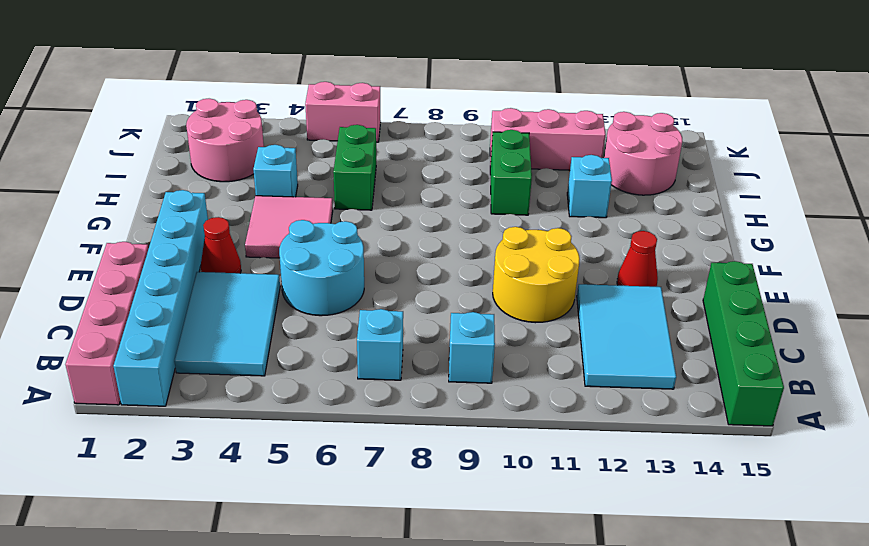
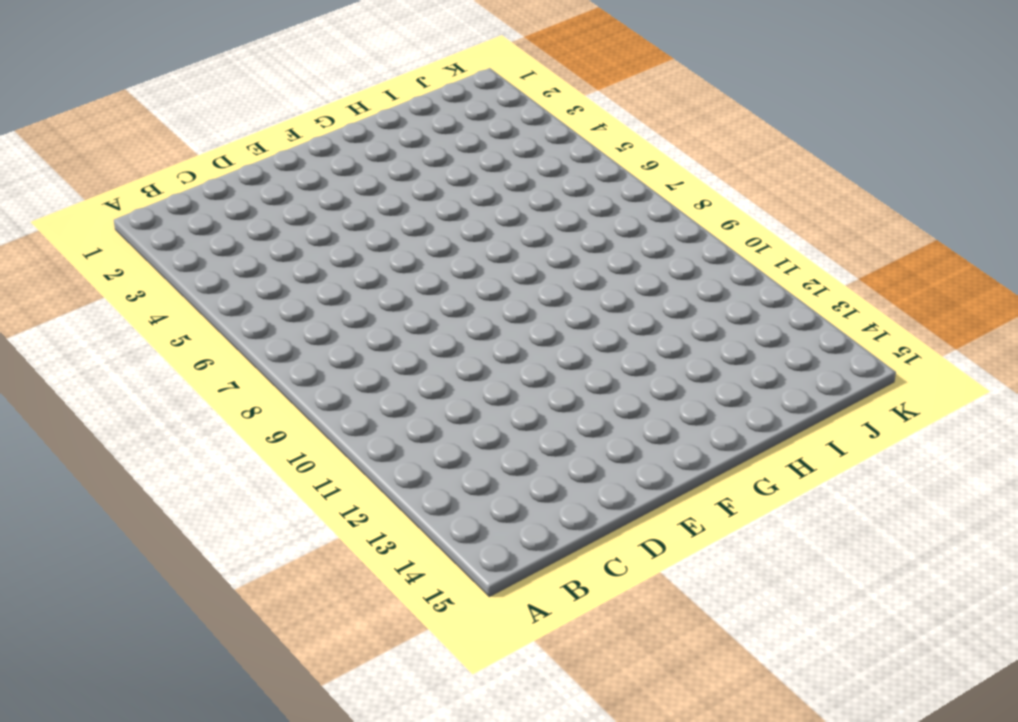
none -> pink 1x4 brick [66,242,149,405]
none -> cyan 1x6 brick [114,190,208,406]
none -> green 1x4 brick [703,261,784,426]

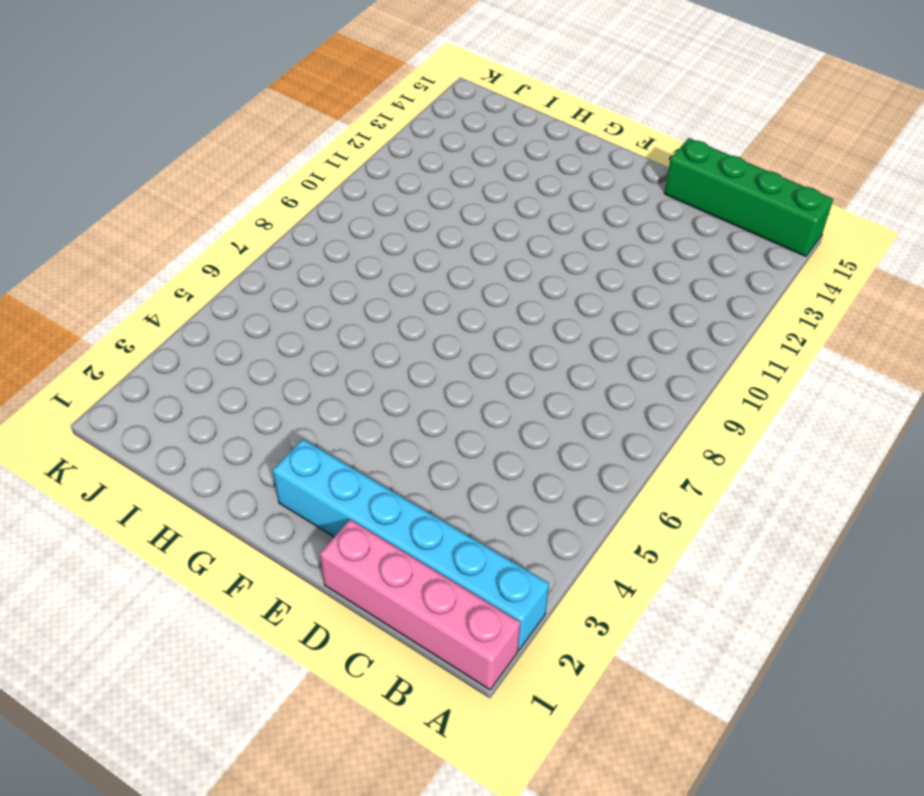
none -> cyan 2x3 tile [174,272,280,376]
none -> cyan 1x1 brick [357,309,403,380]
none -> cyan 1x1 brick [449,312,495,383]

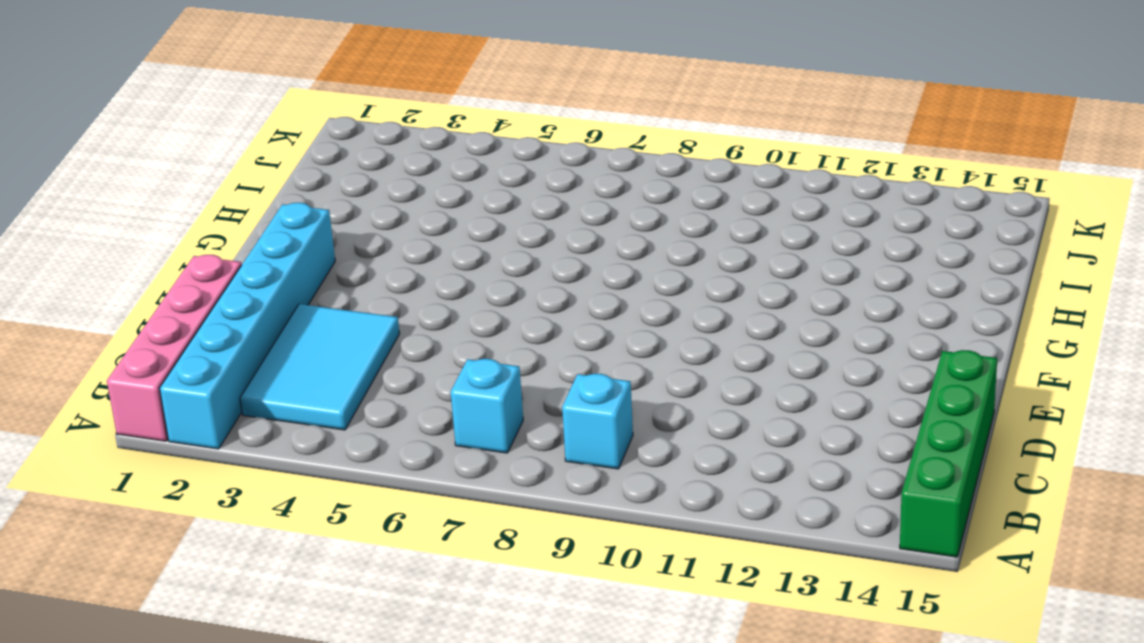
none -> cyan 2x3 tile [577,284,676,389]
none -> cyan 2x2 round brick [279,220,364,316]
none -> yellow 2x2 round brick [493,227,580,323]

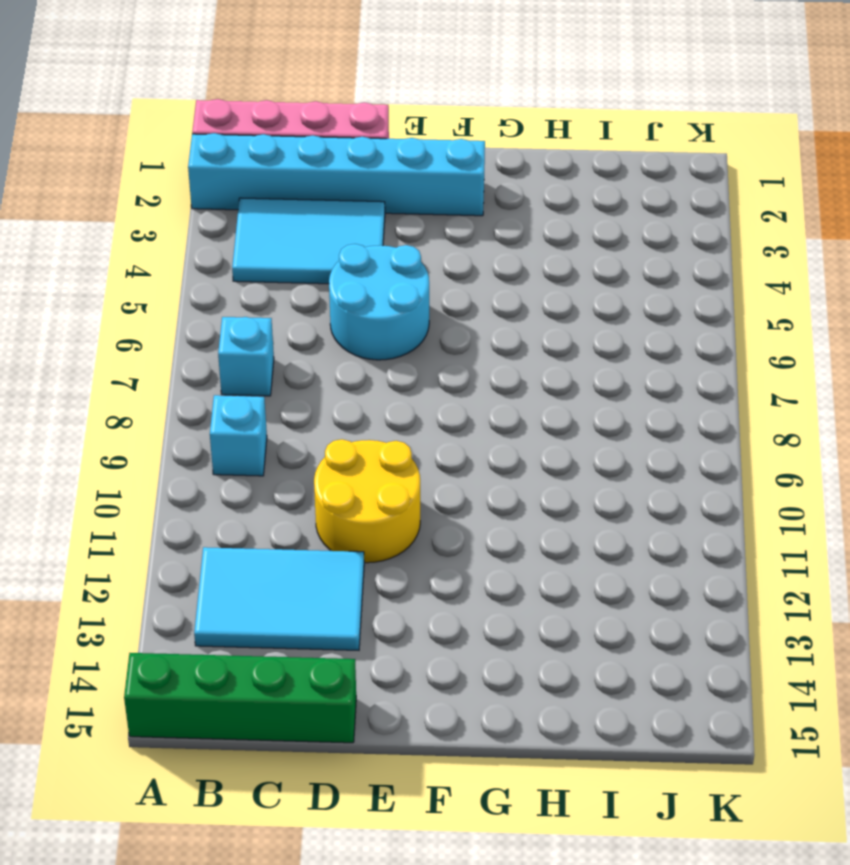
none -> red 1x1 cone [201,217,241,273]
none -> red 1x1 cone [617,231,658,287]
none -> pink 2x2 tile [245,196,333,258]

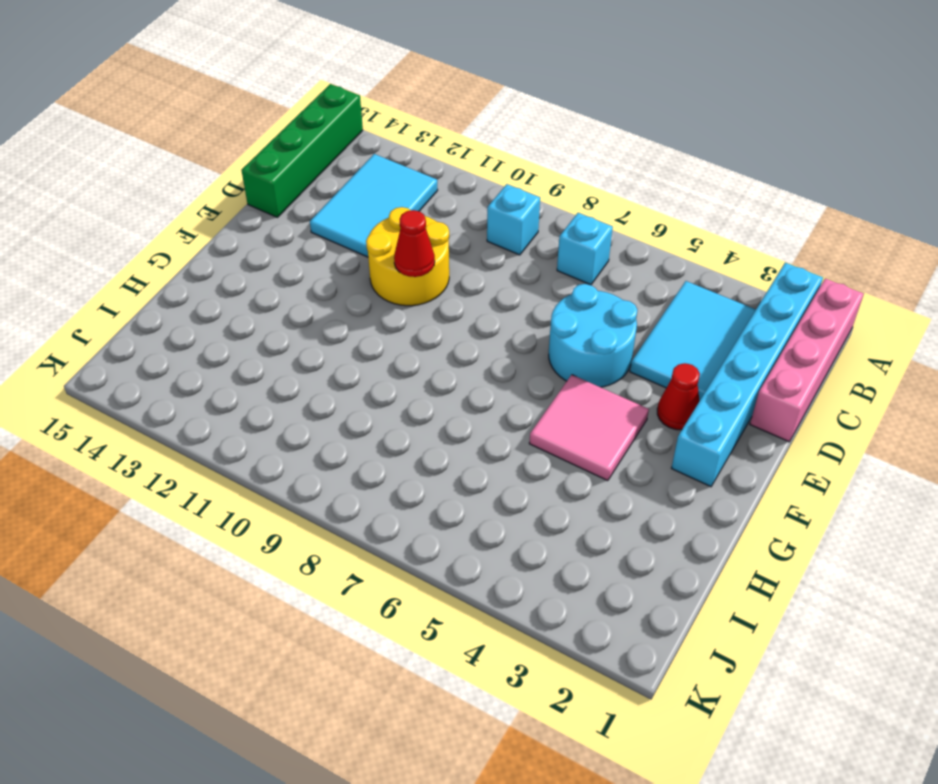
red 1x1 cone [394,210,435,277] -> red 1x1 cone moved to [617,231,658,287]
none -> cyan 1x1 brick [253,145,298,197]
none -> green 1x2 brick [333,125,376,210]
none -> green 1x2 brick [490,130,532,215]

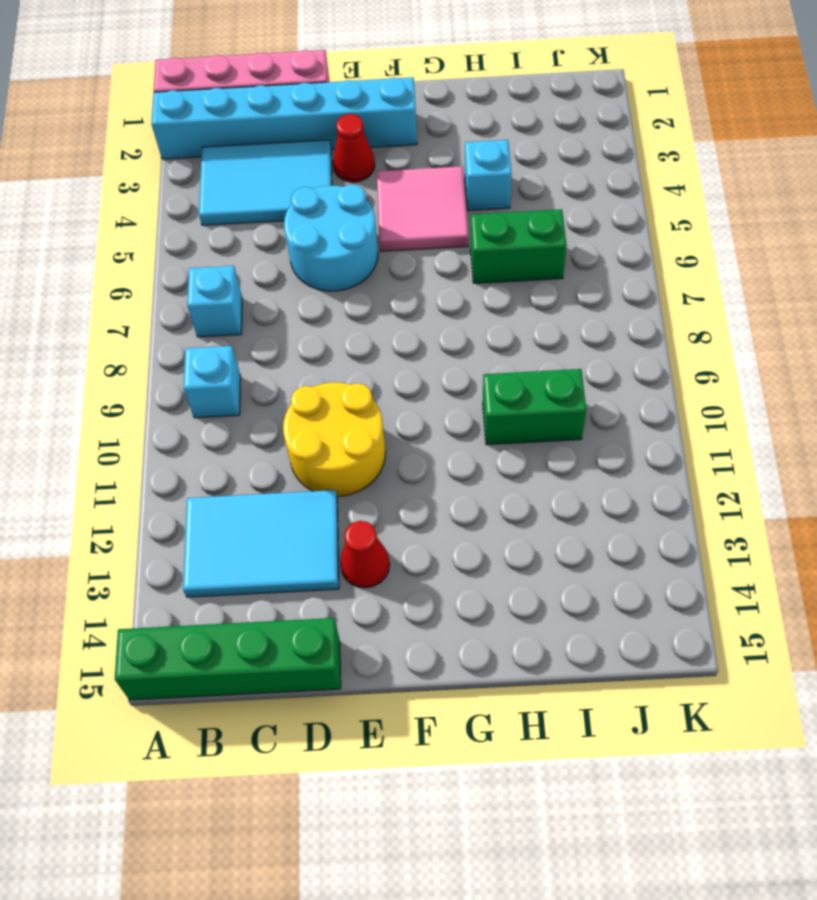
none -> cyan 1x1 brick [567,155,612,218]
none -> pink 2x2 round brick [186,99,264,182]
none -> pink 2x2 round brick [604,112,683,195]

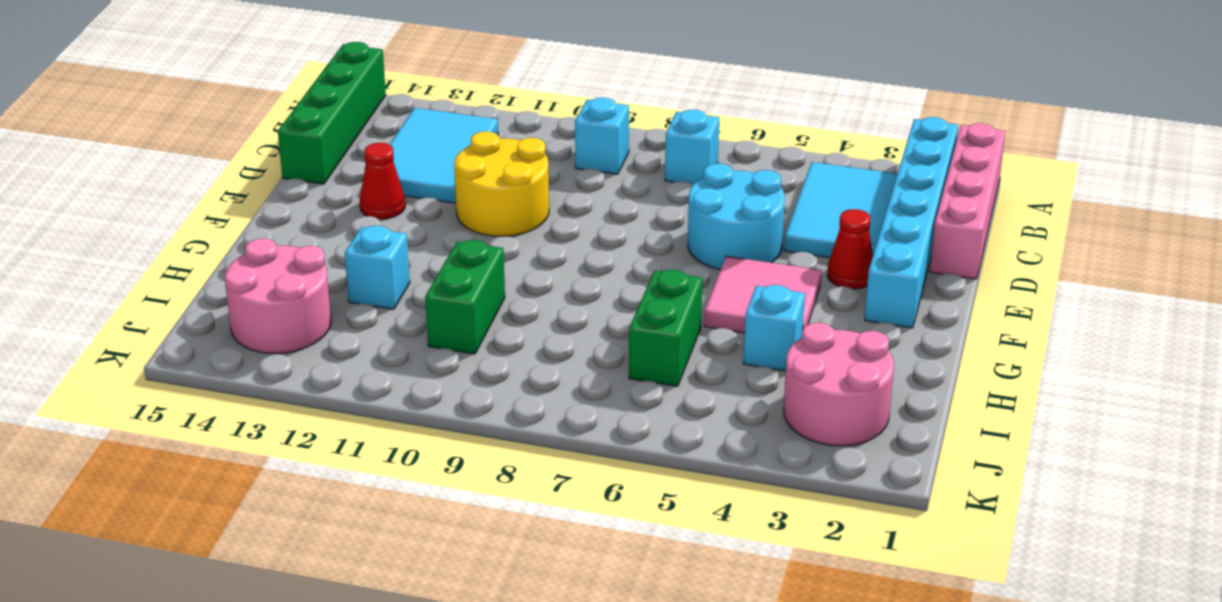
none -> pink 1x3 brick [490,108,606,170]
none -> pink 1x2 brick [305,82,381,142]

